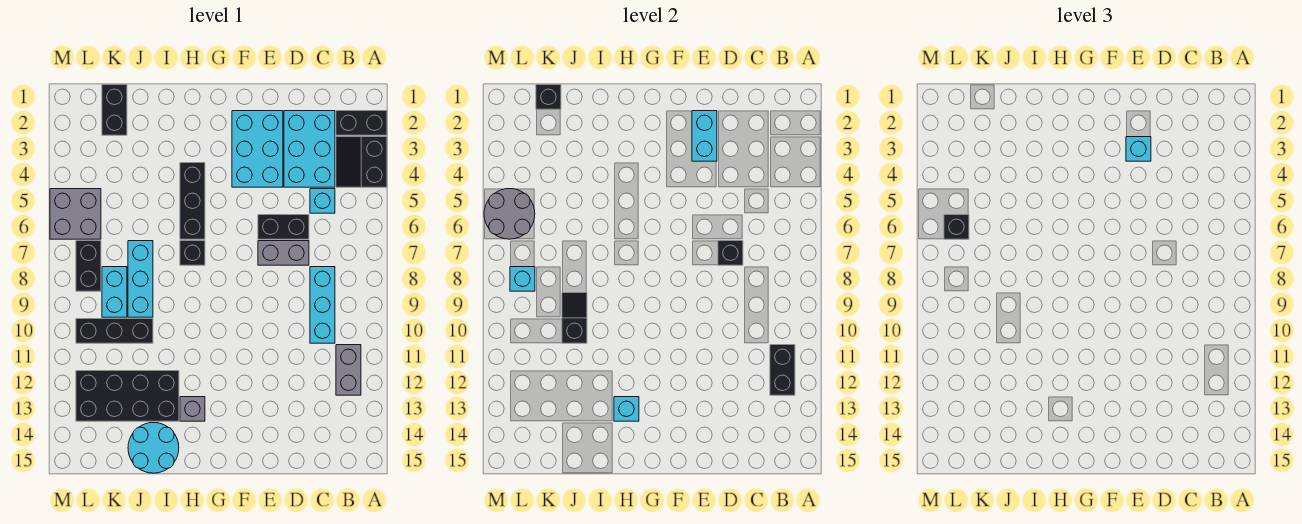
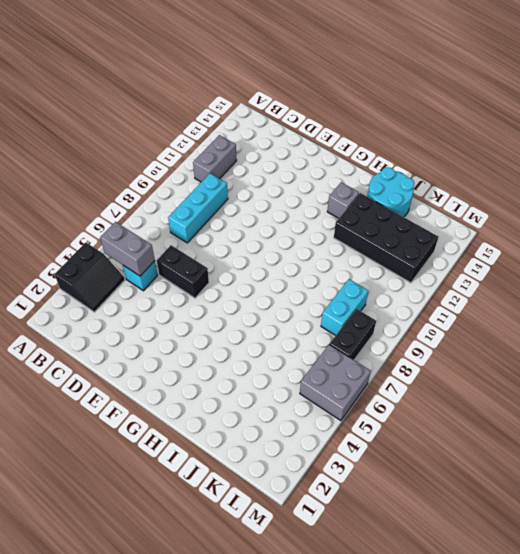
grey 1x2 brick [100,222,155,276] -> grey 1x2 brick moved to [258,241,309,265]
none -> black 1x2 brick [336,111,387,135]
none -> cyan 2x3 brick [284,111,335,187]
none -> cyan 2x3 brick [232,111,283,187]
none -> black 1x3 brick [180,163,205,239]

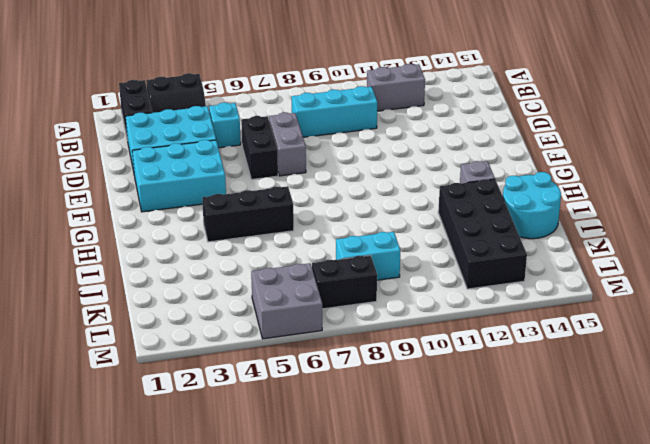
none -> black 1x1 brick [180,241,205,265]
none -> cyan 1x3 brick [128,241,153,317]
none -> black 1x3 brick [76,319,153,343]
none -> black 1x2 brick [102,85,127,135]

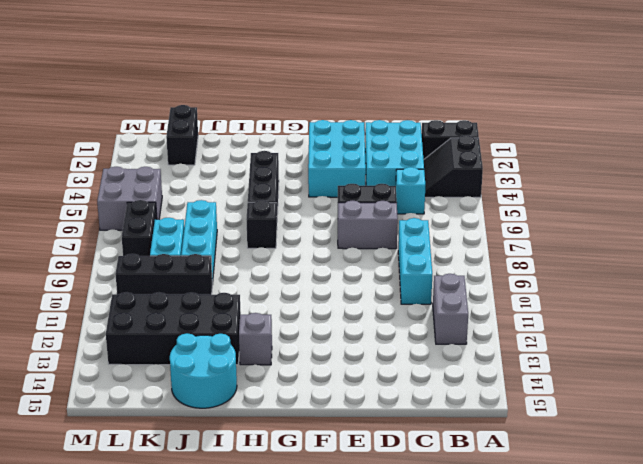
none -> black 1x2 brick [770,345,795,395]
none -> black 1x1 brick [718,241,743,265]
none -> cyan 1x2 brick [692,111,717,161]
none -> cyan 1x1 brick [614,397,639,421]

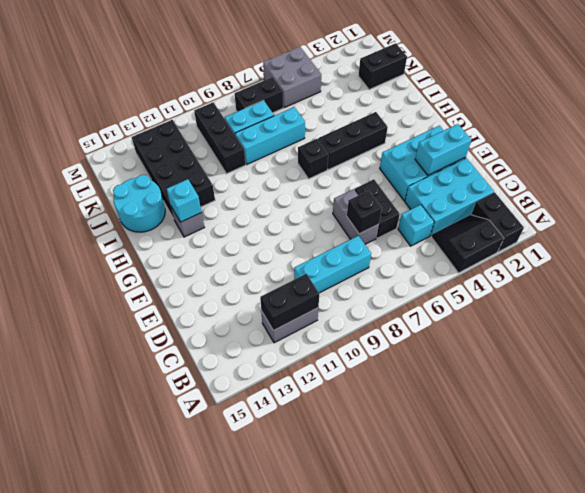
none -> black 1x2 slope [562,293,587,343]
none -> black 1x1 brick [536,85,561,109]
none -> grey 2x2 round brick [484,189,535,239]
none -> cyan 1x1 brick [510,267,535,291]

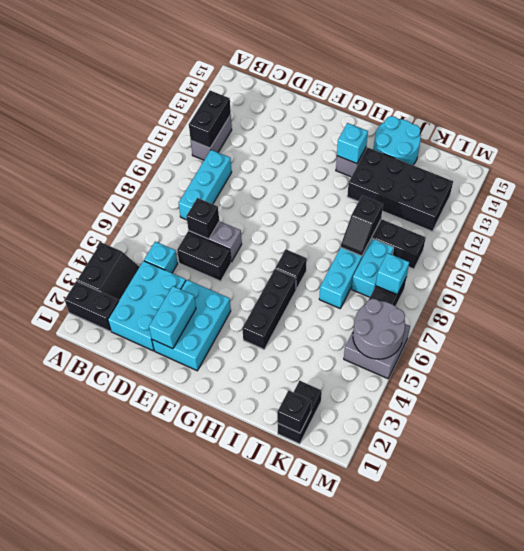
none -> cyan 1x1 brick [1126,137,1151,161]
none -> black 1x1 brick [944,215,969,239]

